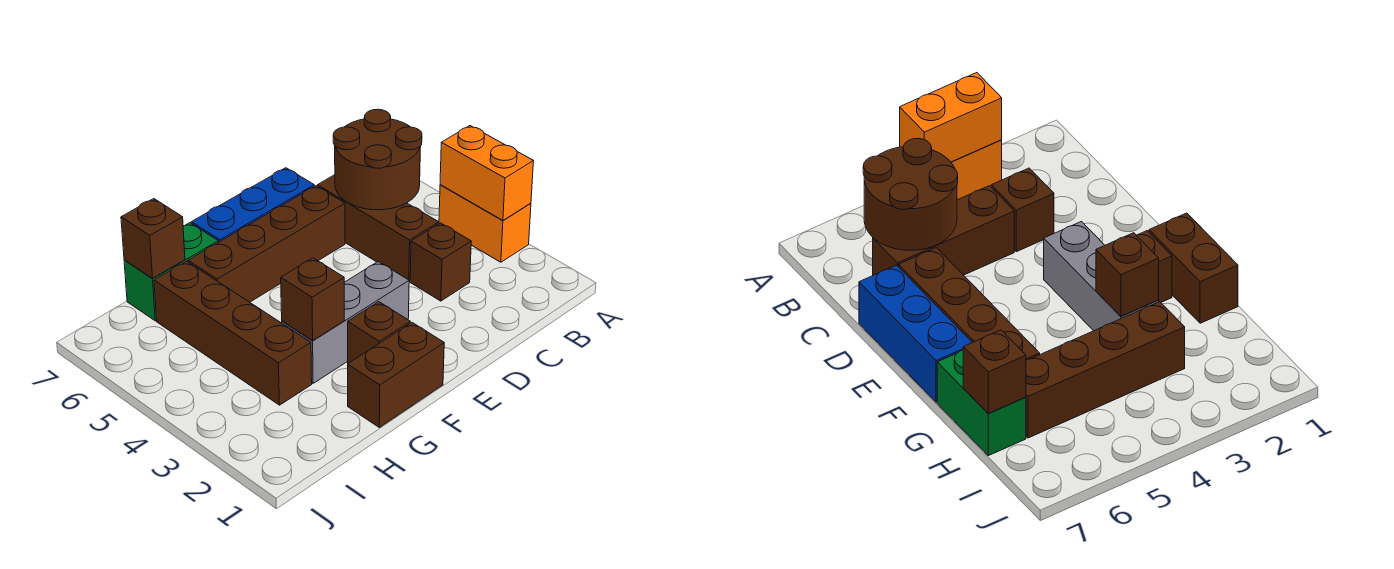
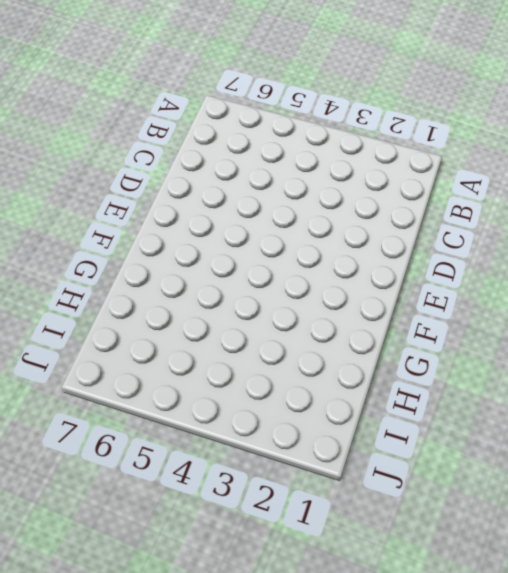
none -> orange 1x2 brick [439,185,531,262]
none -> brown 1x1 brick [410,223,471,301]
none -> brown 1x3 brick [317,175,439,281]

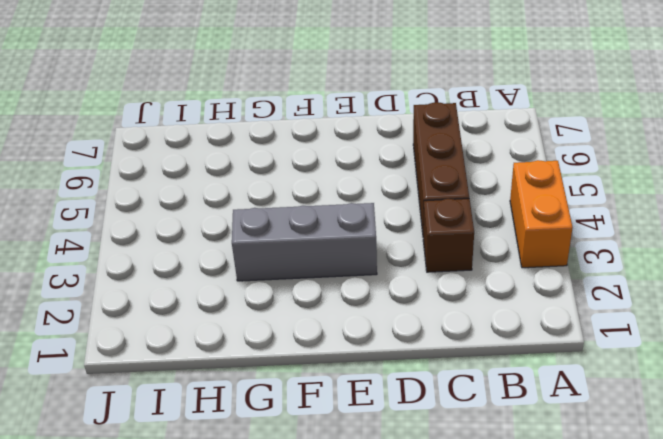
none -> brown 1x4 brick [188,186,345,302]
none -> blue 1x3 brick [191,168,314,242]
none -> brown 1x2 brick [348,323,444,427]

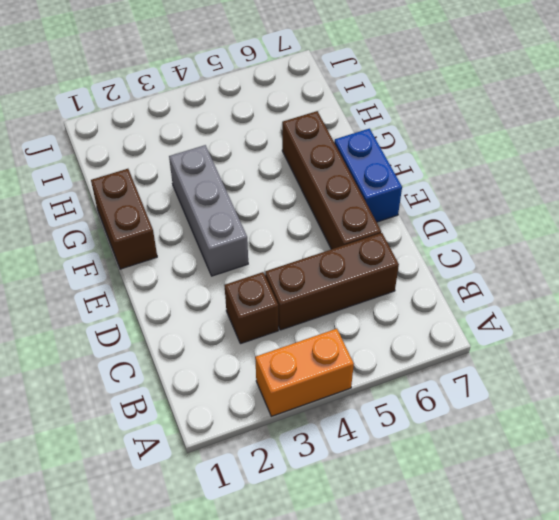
blue 1x2 brick [334,129,402,222] -> blue 1x3 brick [191,168,314,242]
none -> brown 1x1 brick [348,302,410,363]
none -> green 1x2 brick [124,223,218,321]
none -> brown 1x4 brick [154,261,312,405]

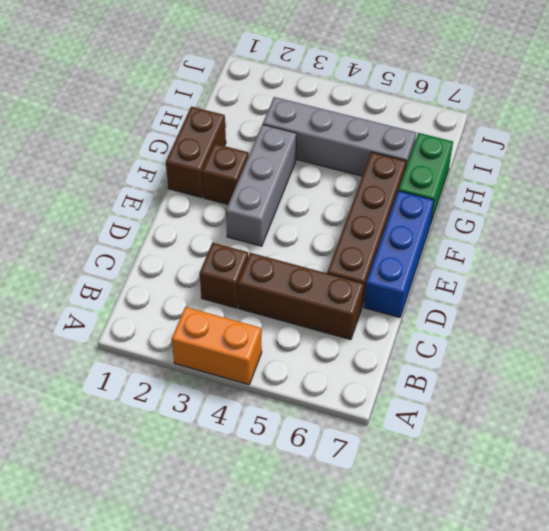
grey 1x4 brick [263,97,416,176] -> brown 1x4 brick [154,261,312,405]
none -> orange 1x2 brick [440,126,533,220]
none -> brown 2x2 round brick [333,109,422,210]
none -> brown 1x1 brick [281,258,344,341]

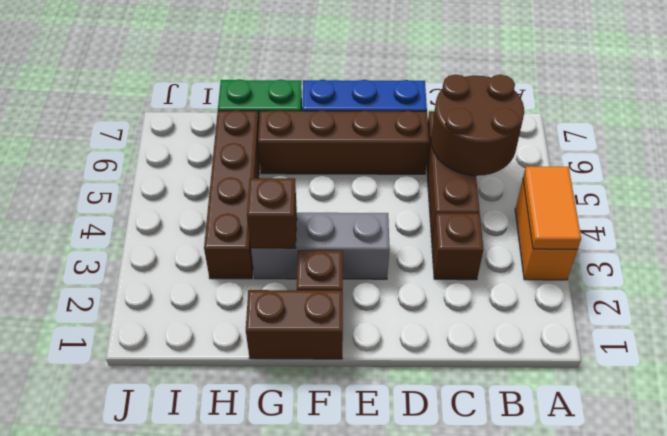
orange 1x2 tile [523,166,581,249] -> orange 1x2 brick [440,126,533,220]
none -> brown 1x1 brick [121,199,185,278]

